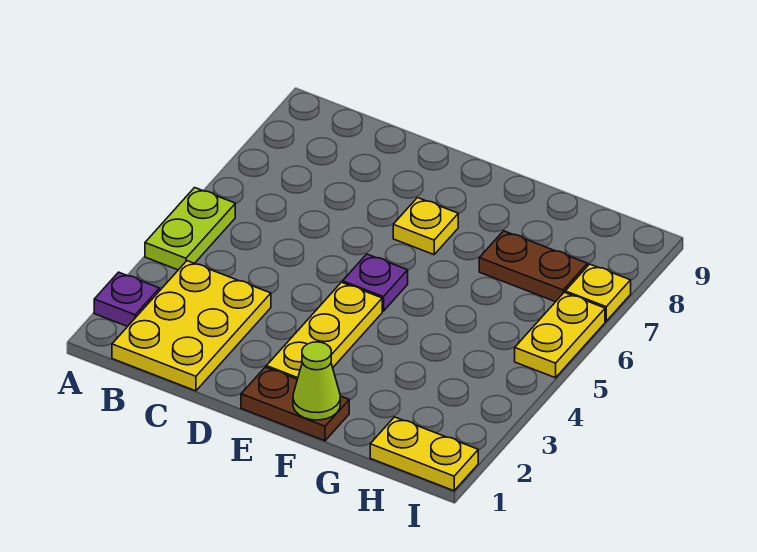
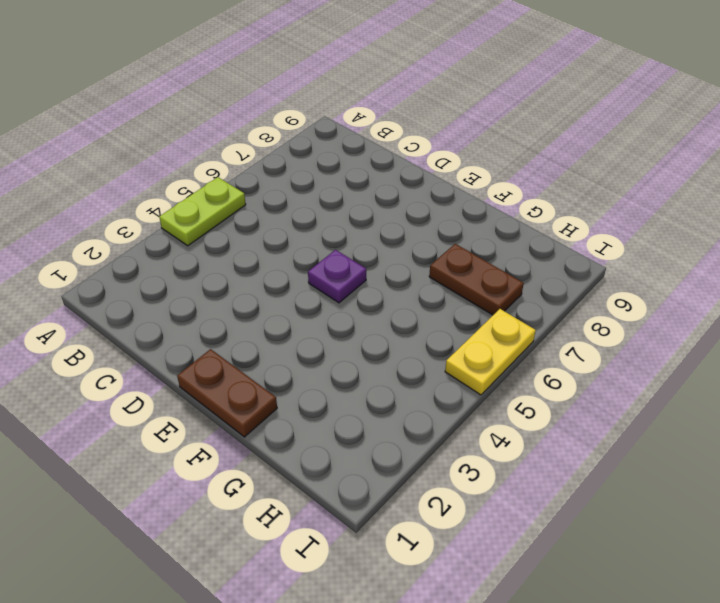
none -> purple 1x1 plate [94,272,159,327]
none -> yellow 2x3 plate [112,261,271,391]
none -> yellow 1x3 plate [266,282,382,379]

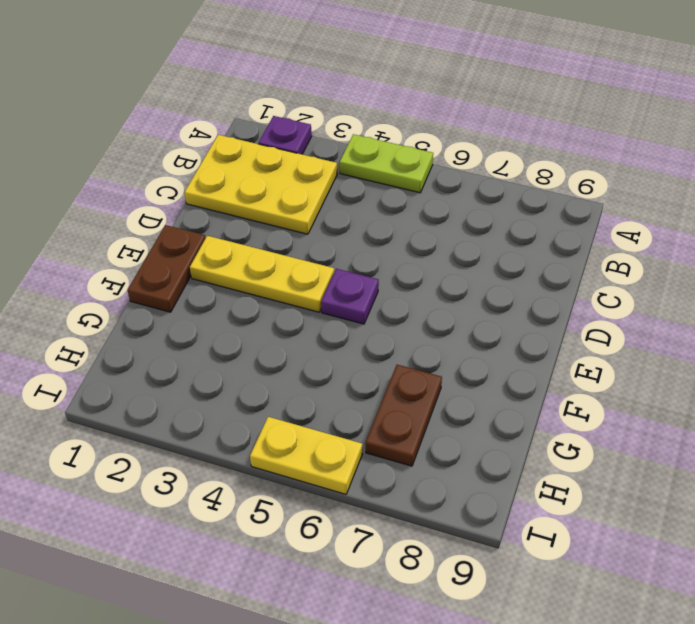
none -> yellow 1x1 plate [393,198,458,255]
none -> yellow 1x2 plate [370,417,478,491]
none -> yellow 1x1 plate [565,264,631,321]

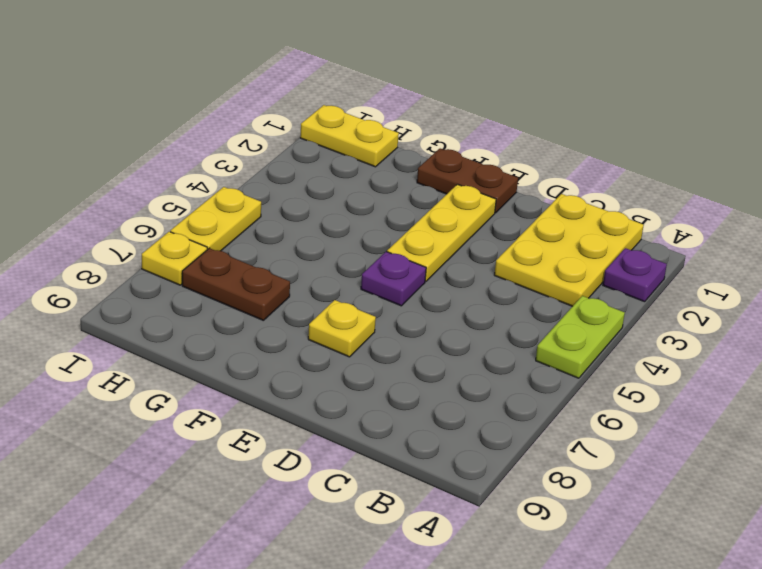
none -> lime 1x1 cone [293,342,340,420]

